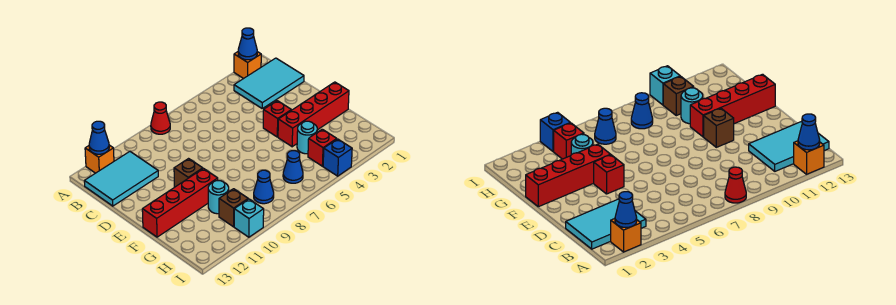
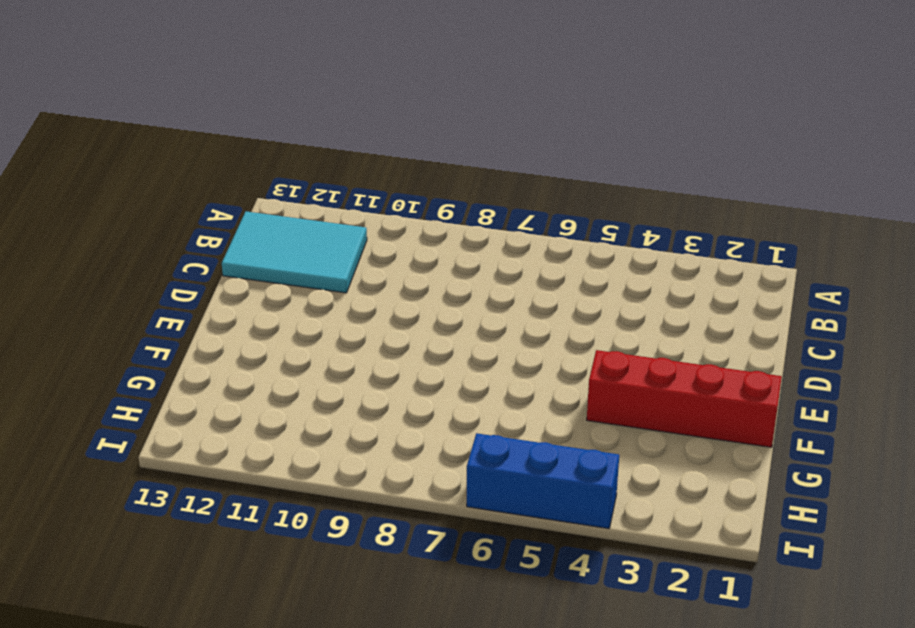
blue 1x3 brick [467,433,619,529] -> blue 1x1 brick [323,139,352,176]
none -> orange 1x1 brick [234,52,261,79]
none -> red 1x1 cone [151,102,170,134]
none -> orange 1x1 brick [85,145,114,173]

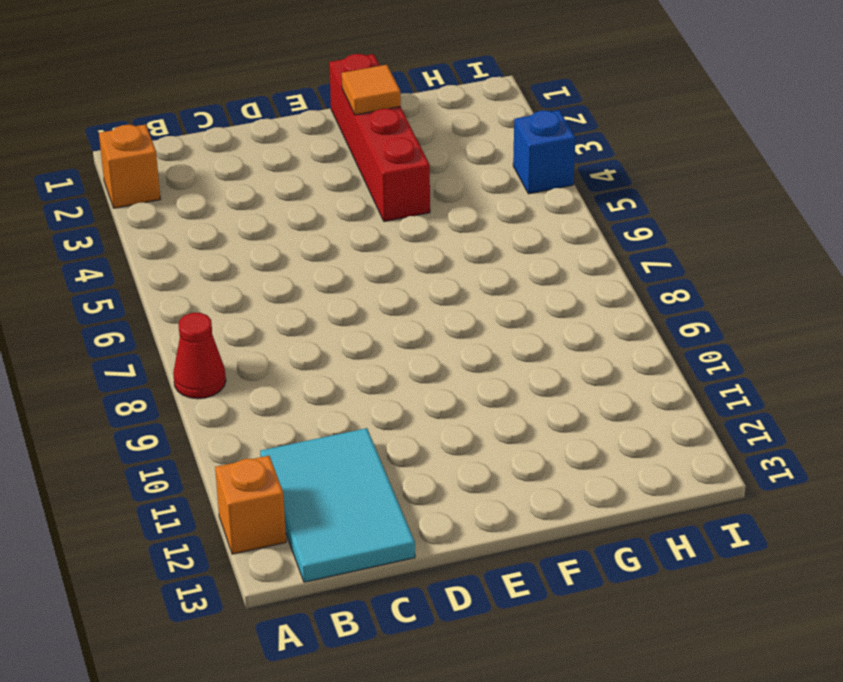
orange 1x1 tile [342,65,401,115] -> none
none -> cyan 2x3 tile [234,58,304,108]
none -> red 1x1 brick [263,101,291,137]
none -> brown 1x1 brick [174,159,203,187]

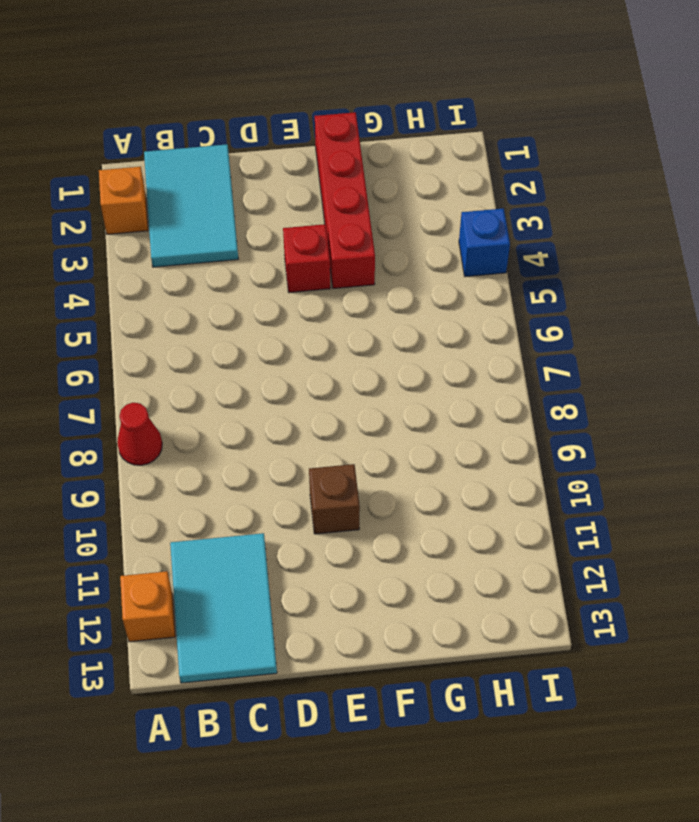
none -> red 1x4 brick [142,169,218,237]
none -> cyan 1x1 round brick [297,121,317,154]
none -> cyan 1x1 round brick [208,181,229,214]

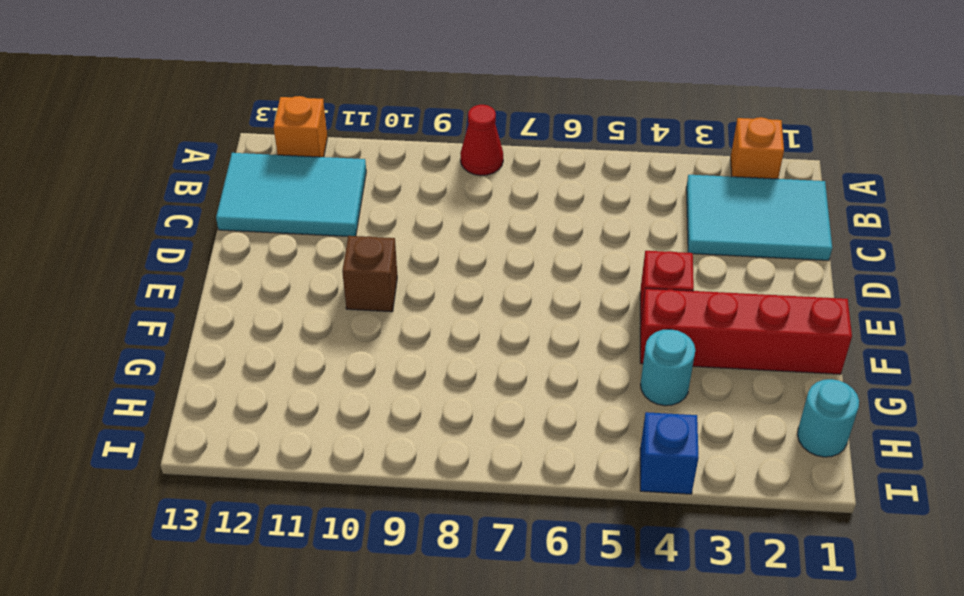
cyan 1x1 round brick [797,379,859,457] -> cyan 1x1 round brick moved to [208,181,229,214]
none -> red 1x4 brick [142,169,218,237]
none -> red 1x1 brick [308,129,337,166]
none -> blue 1x1 cone [283,151,303,183]

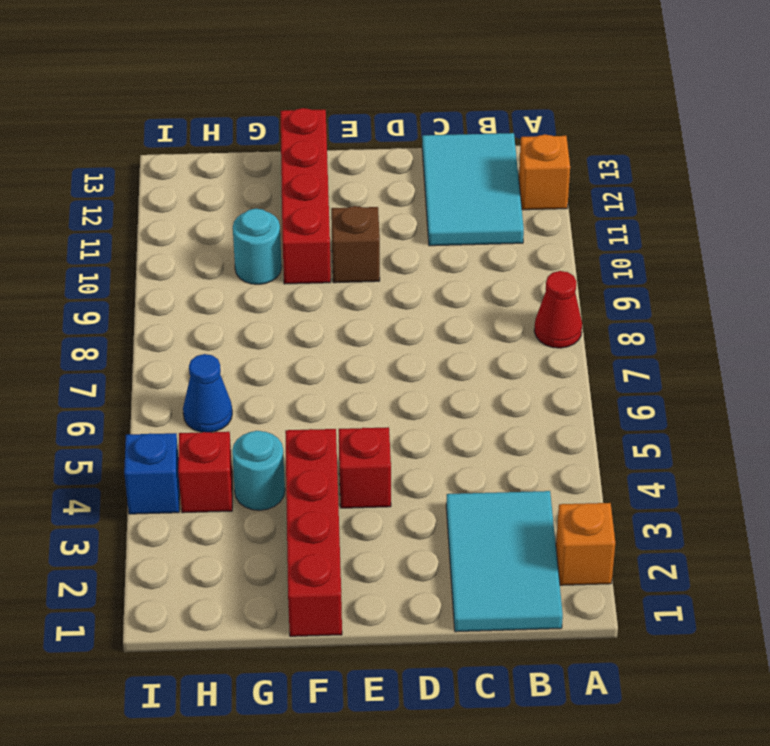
none -> blue 1x1 cone [254,170,274,204]
none -> brown 1x1 brick [219,189,248,227]
none -> cyan 1x1 brick [234,199,264,237]

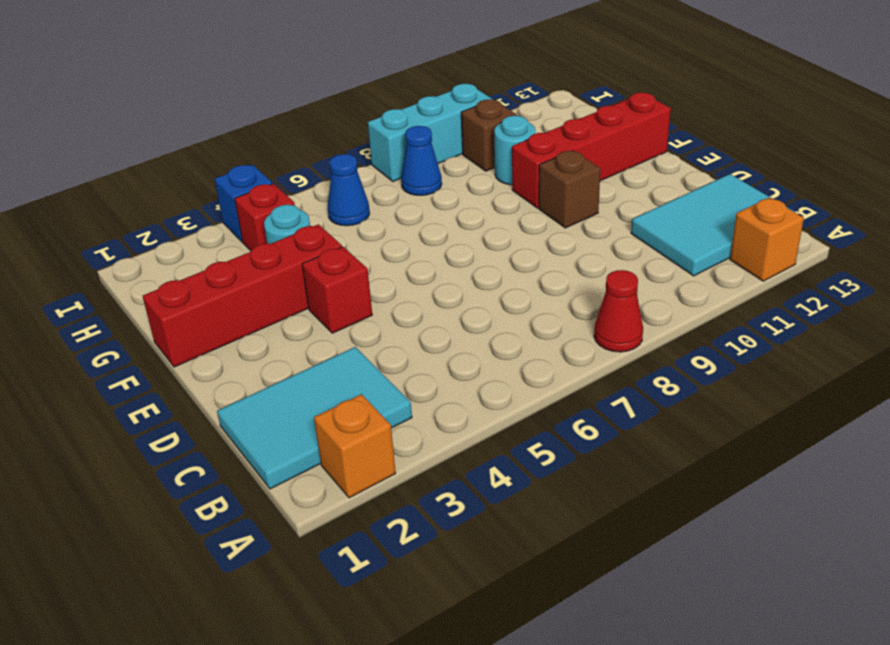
cyan 1x3 brick [368,84,492,181] -> cyan 1x1 brick [234,199,264,237]
none -> blue 1x1 cone [238,28,257,60]
none -> blue 1x1 cone [89,121,109,154]

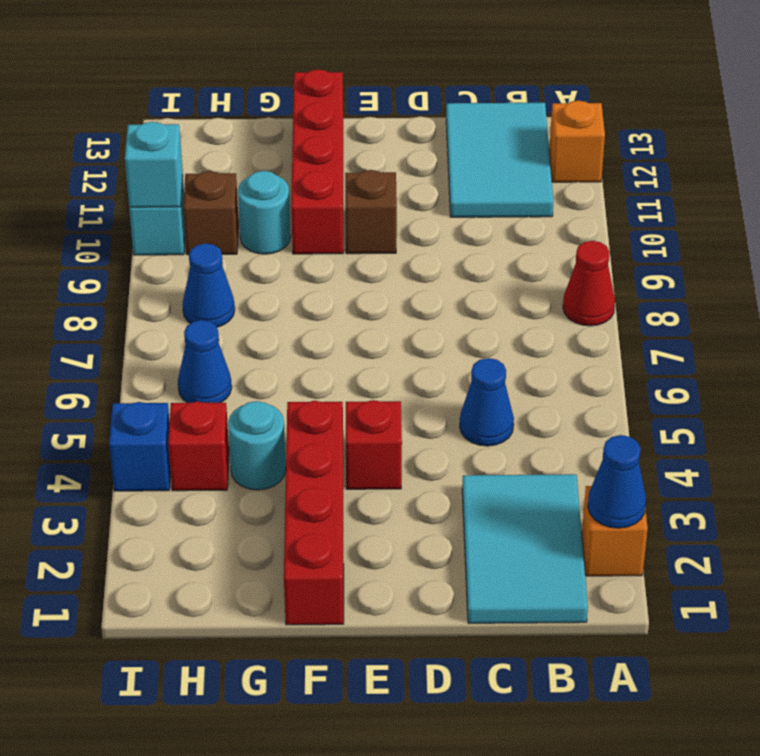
blue 1x1 cone [460,358,514,446] -> blue 1x1 cone moved to [89,121,109,154]
cyan 1x1 brick [125,122,183,207] -> none

